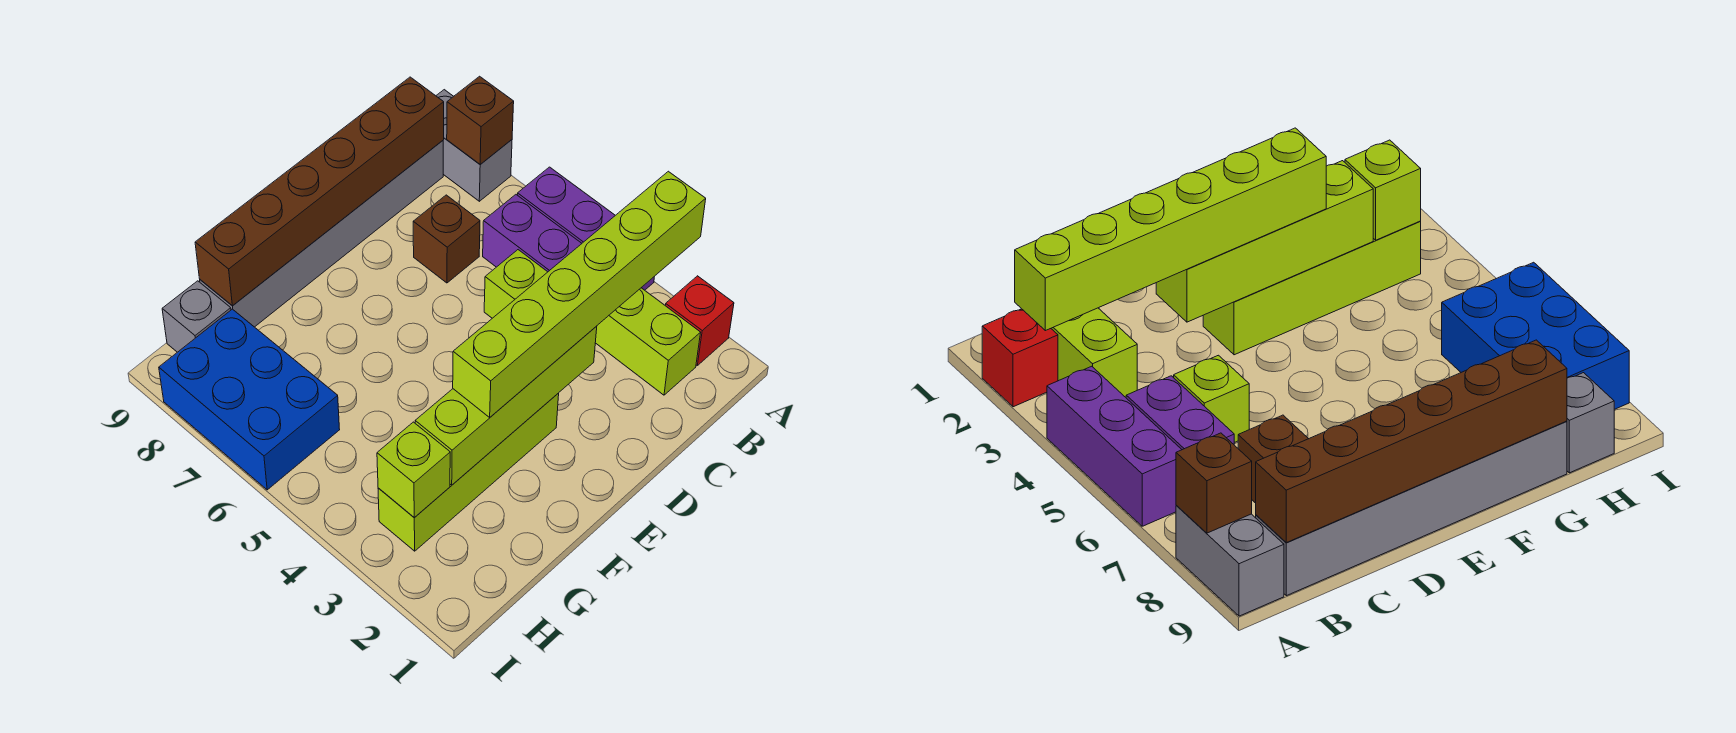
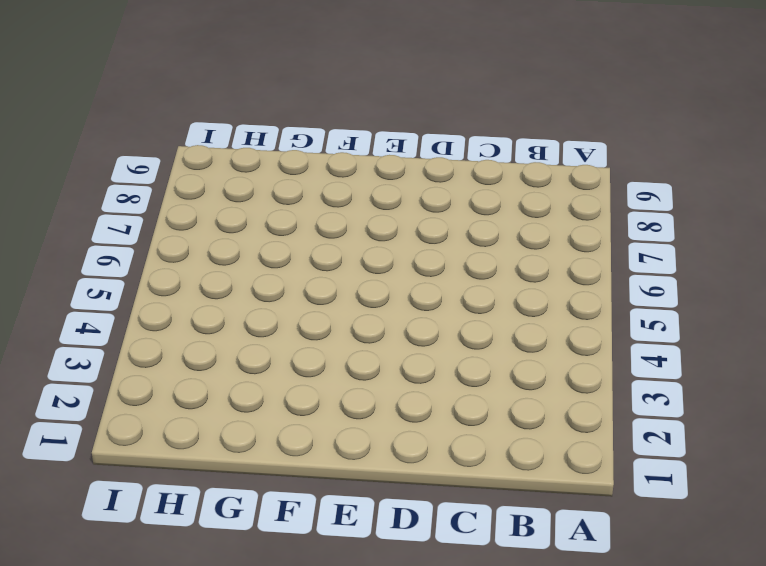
none -> red 1x1 brick [665,276,734,365]
none -> purple 1x3 brick [518,167,654,290]
none -> grey 1x2 brick [436,90,512,201]

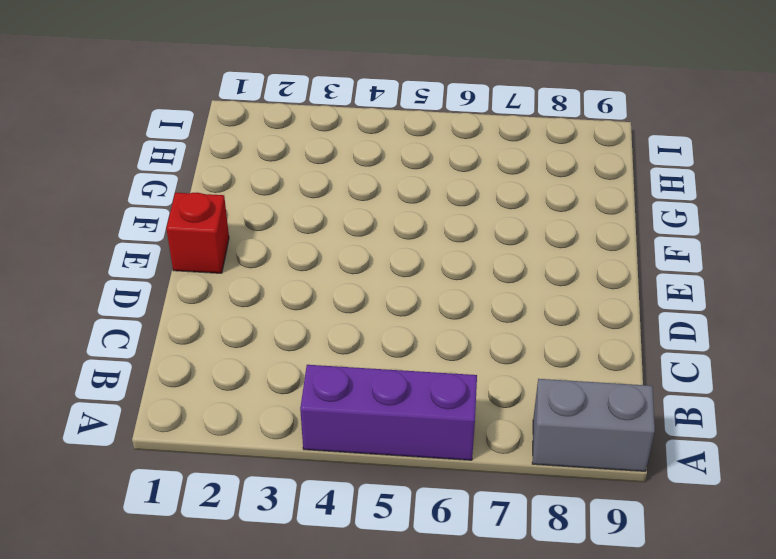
red 1x1 brick [166,193,229,273] -> red 1x1 brick moved to [665,276,734,365]
none -> lime 1x2 brick [595,288,701,395]
none -> purple 1x2 brick [483,195,582,272]
none -> grey 1x6 brick [200,141,443,327]

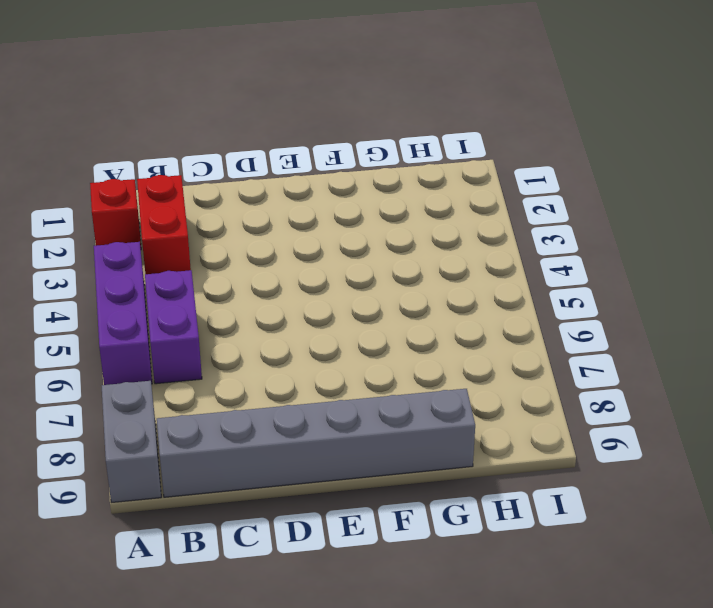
red 1x2 brick [137,175,191,274] -> lime 1x2 brick [595,288,701,395]
none -> lime 1x1 brick [484,250,547,318]
none -> brown 1x1 brick [413,195,480,283]
none -> lime 1x4 brick [378,393,559,551]

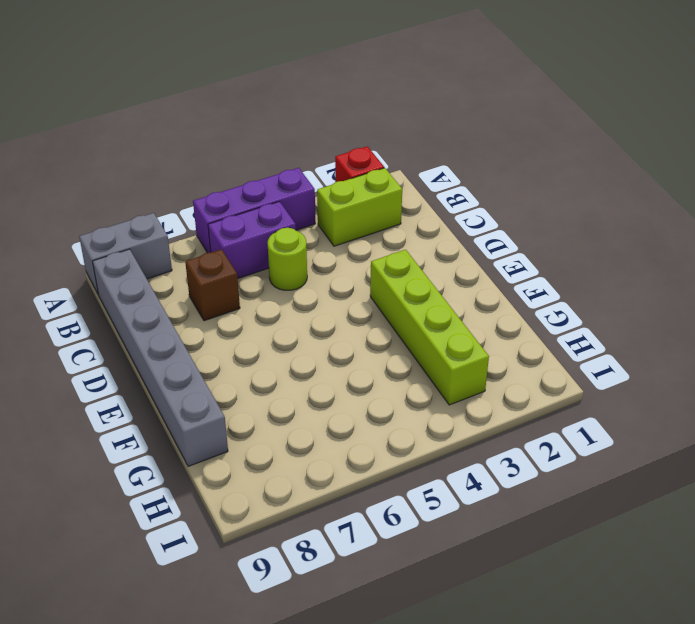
lime 1x1 round brick [268,228,307,290] -> lime 1x1 brick [484,250,547,318]
none -> blue 2x3 brick [159,309,340,490]
none -> grey 1x1 brick [162,281,231,352]
none -> brown 1x1 brick [447,76,514,164]

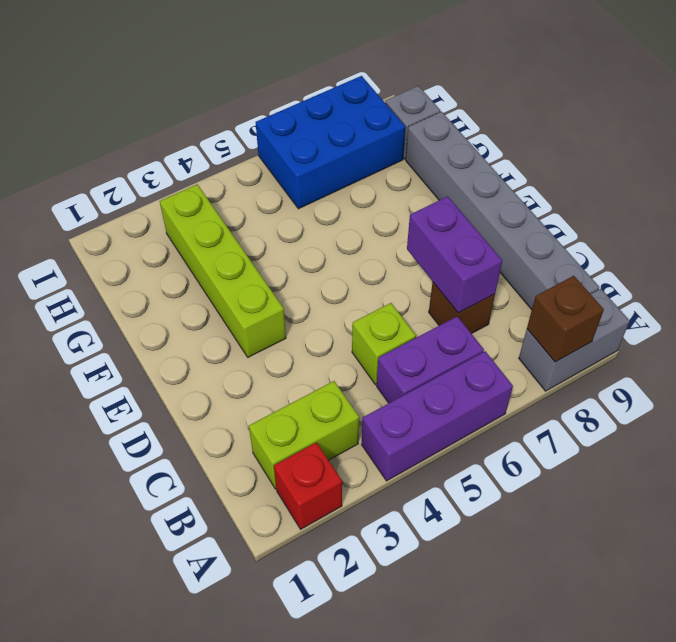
purple 1x2 brick [407,196,502,313] -> none
none -> brown 1x6 brick [195,77,444,306]
none -> lime 1x4 brick [415,326,597,485]
none -> lime 1x1 brick [377,422,450,518]

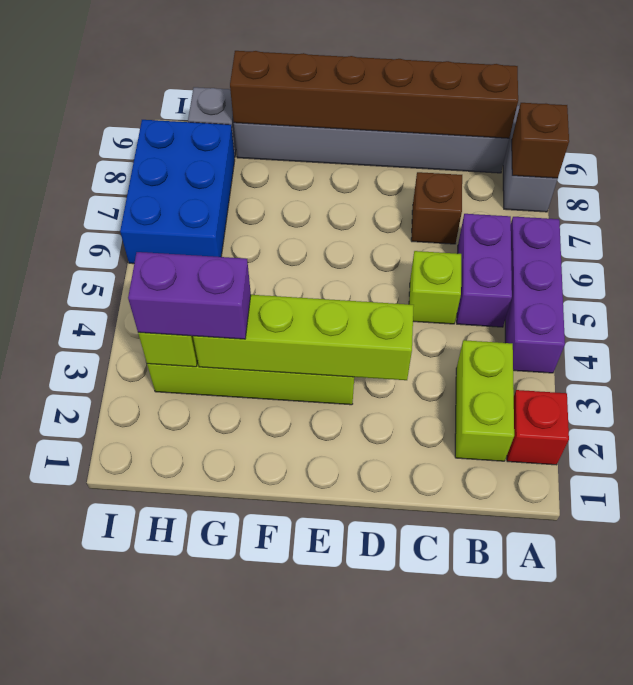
purple 1x2 brick [128,252,251,339] -> none
none -> lime 1x6 brick [453,171,706,417]

